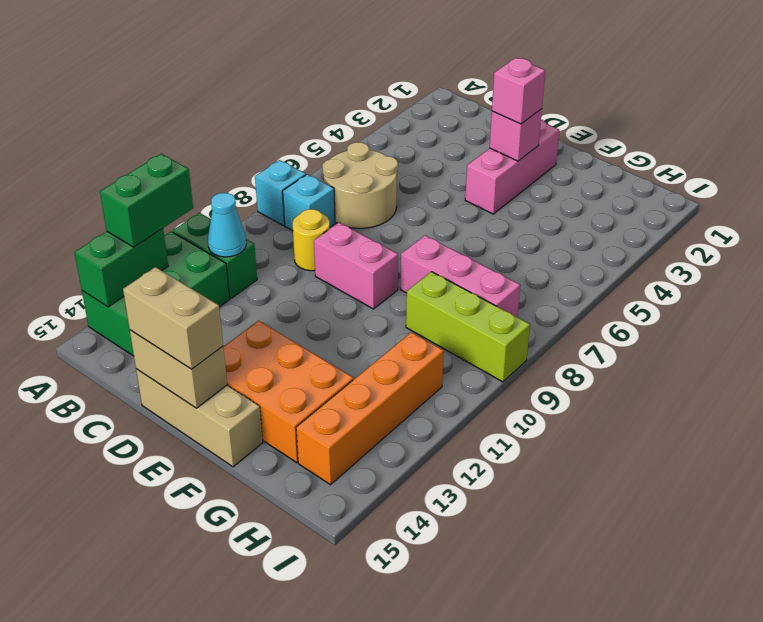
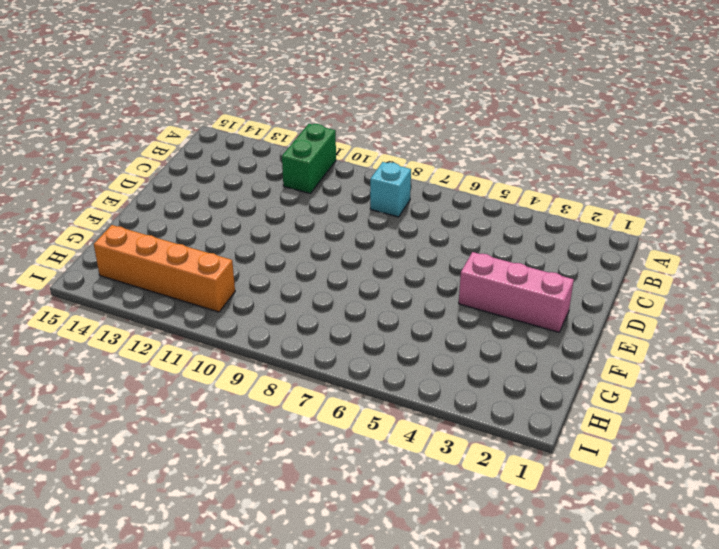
none -> cyan 1x1 brick [255,160,306,225]
none -> green 2x3 brick [82,232,230,356]
none -> tan 2x2 round brick [322,142,398,228]

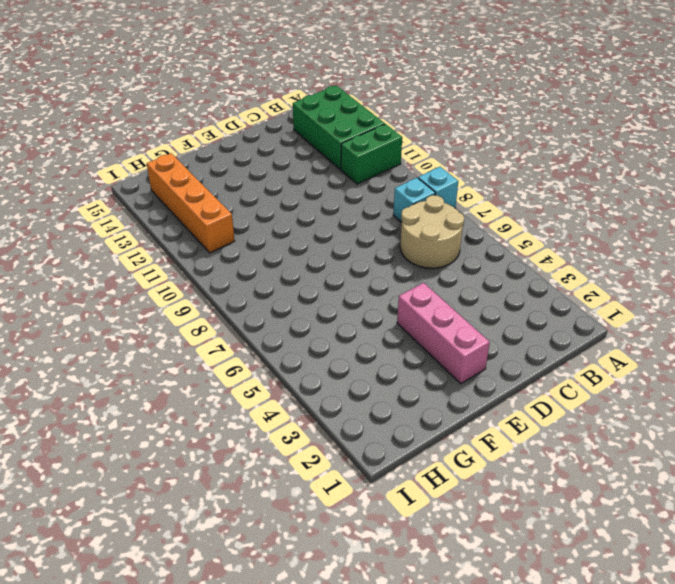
none -> yellow 1x1 round brick [292,209,330,271]
none -> pink 1x2 brick [314,223,398,309]
none -> tan 1x3 brick [136,369,263,467]

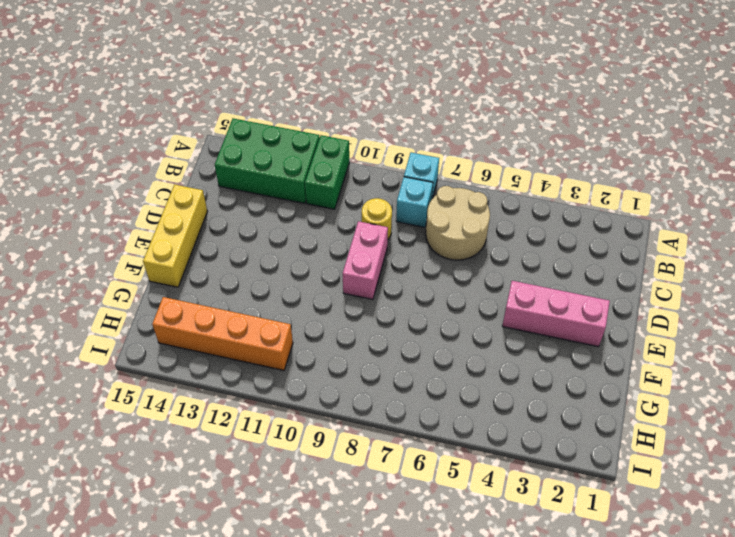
yellow 1x3 brick [143,185,207,287] -> tan 1x3 brick [136,369,263,467]
none -> orange 2x3 brick [223,321,354,463]
none -> pink 1x3 brick [400,235,520,317]
none -> lime 1x3 brick [406,272,530,382]

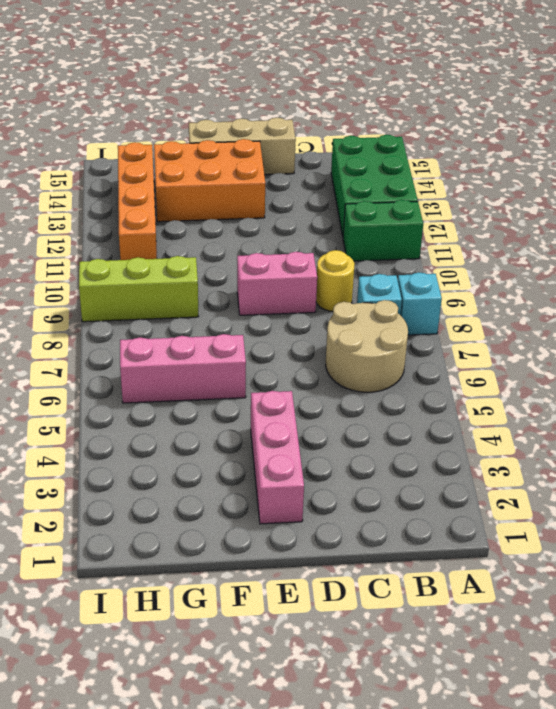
pink 1x3 brick [120,334,246,403] -> pink 1x3 brick moved to [400,235,520,317]
none -> green 1x2 brick [75,228,168,307]
none -> cyan 1x1 cone [208,193,246,257]
none -> tan 1x2 brick [130,330,227,408]

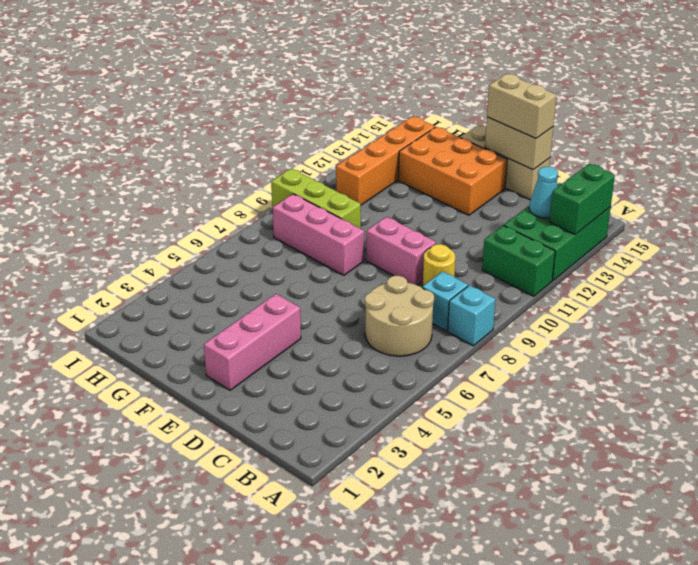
cyan 1x1 cone [529,167,558,218] -> cyan 1x1 cone moved to [208,193,246,257]
none -> pink 1x1 brick [490,109,542,161]
none -> green 1x2 brick [100,154,193,247]
none -> pink 1x1 brick [492,58,545,124]

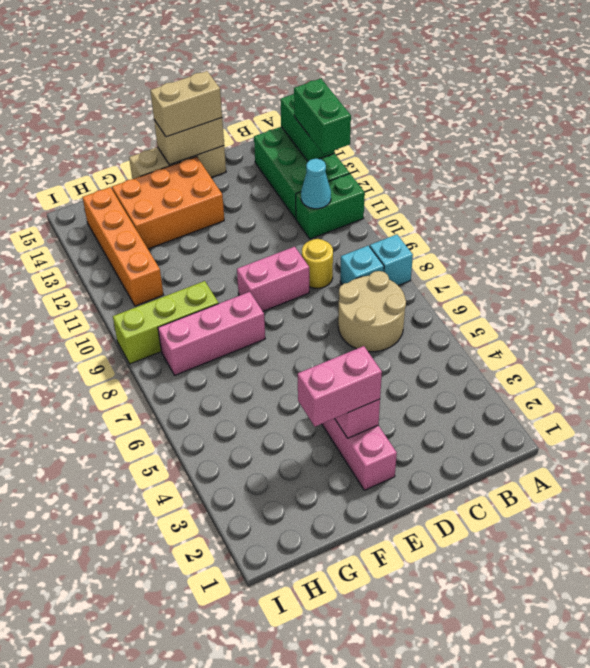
pink 1x2 brick [298,346,382,427] -> pink 1x1 brick [492,58,545,124]

